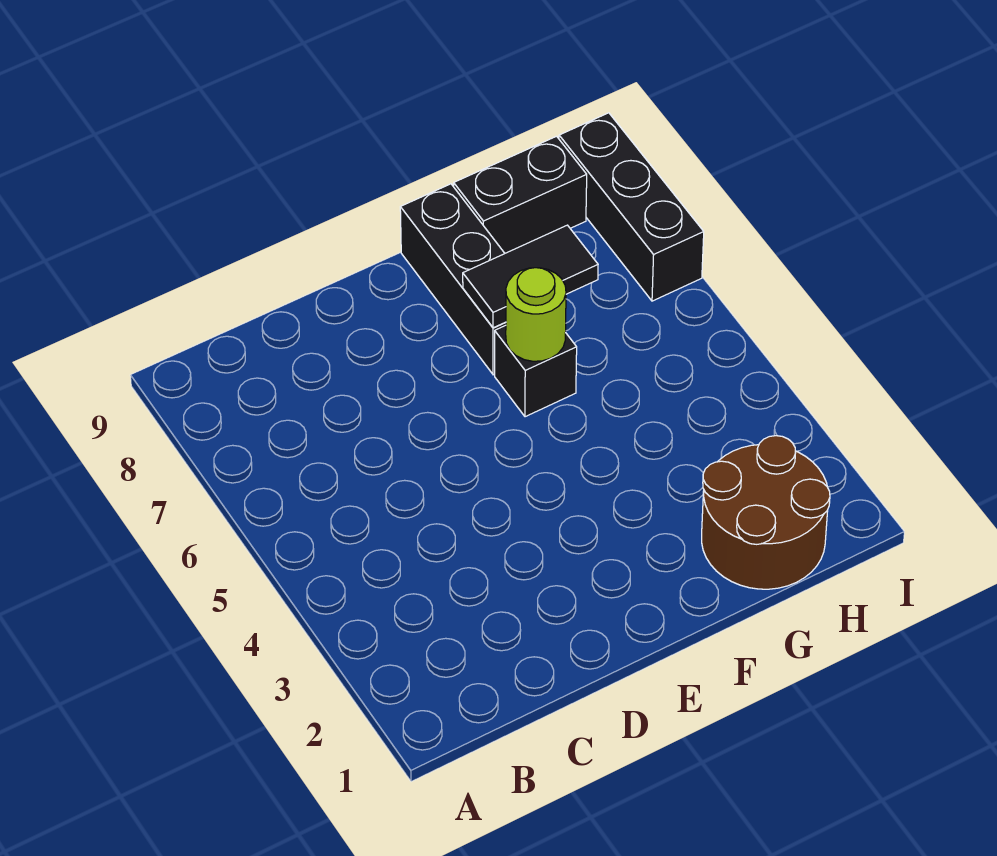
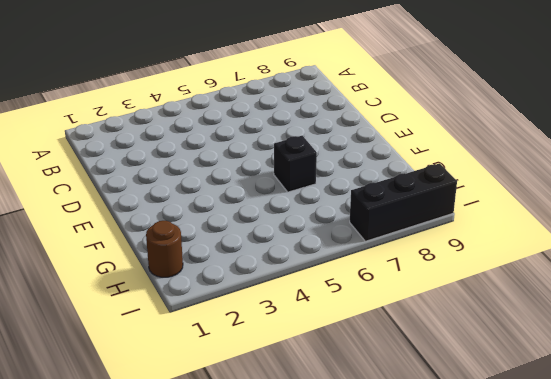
brown 1x1 round brick [146,221,183,277] -> brown 2x2 round brick [702,436,830,589]
none -> black 1x3 brick [400,184,506,375]
none -> black 1x2 brick [454,136,587,253]

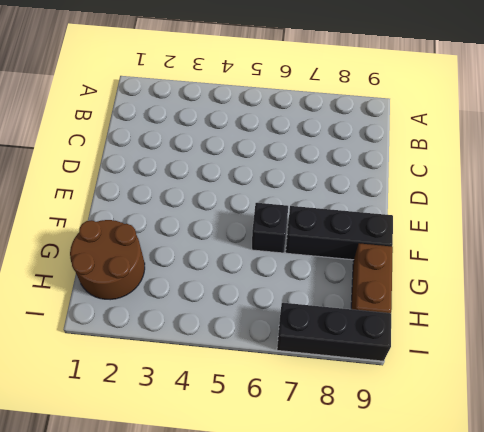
brown 1x2 brick [351,243,393,313] -> black 1x2 brick [454,136,587,253]
none -> lime 1x1 round brick [506,268,566,361]
none -> black 1x2 tile [463,225,598,328]

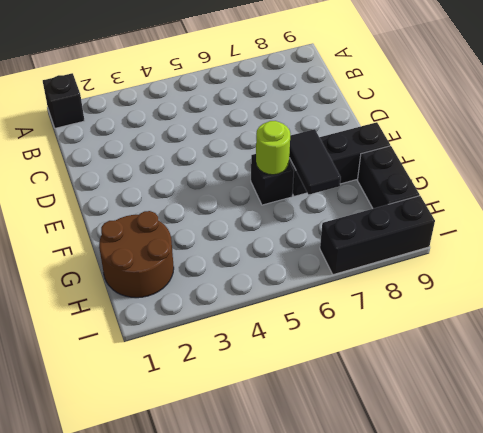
black 1x1 brick [43,73,85,128] -> none

